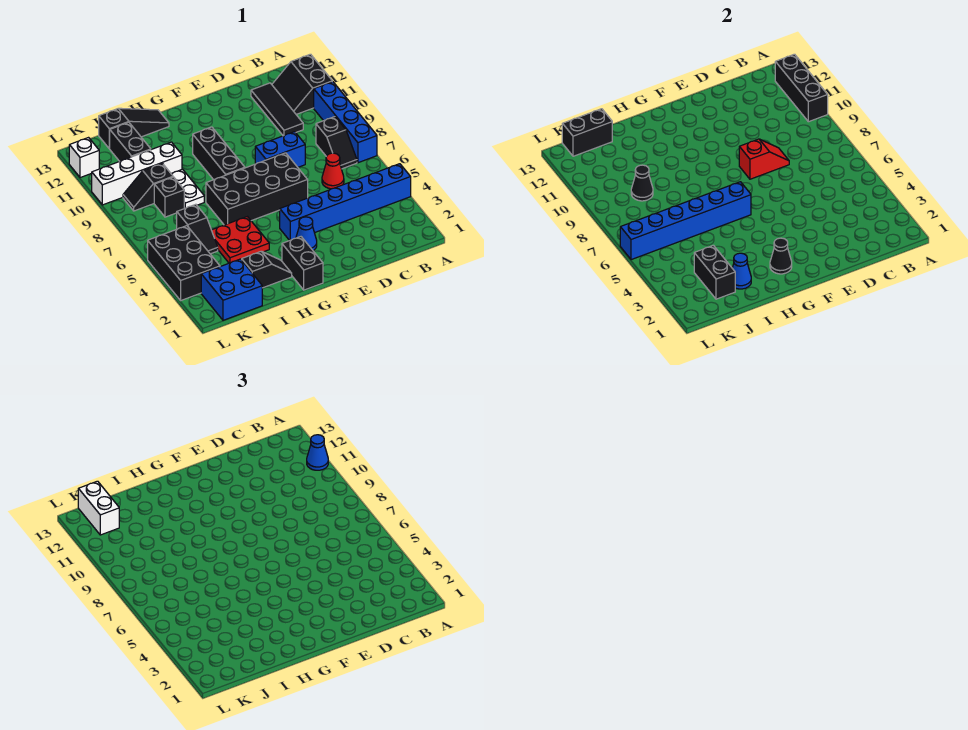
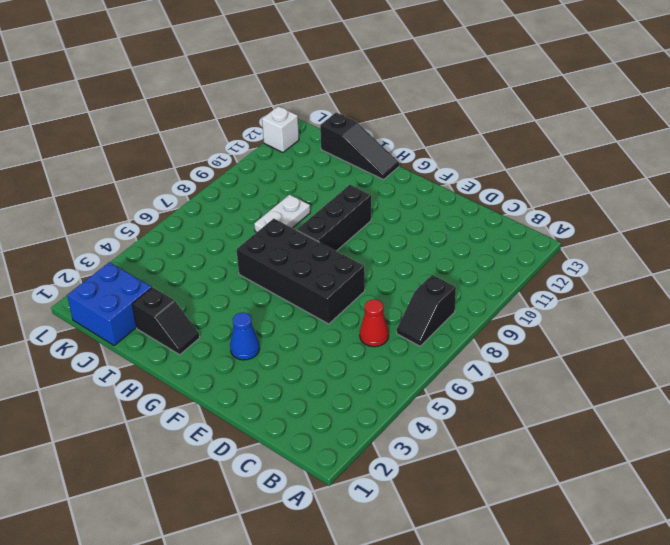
none -> blue 1x6 brick [280,164,411,241]
none -> blue 1x4 brick [314,82,377,163]
none -> black 2x2 slope [272,54,332,114]
none -> black 1x3 tile [251,83,303,136]

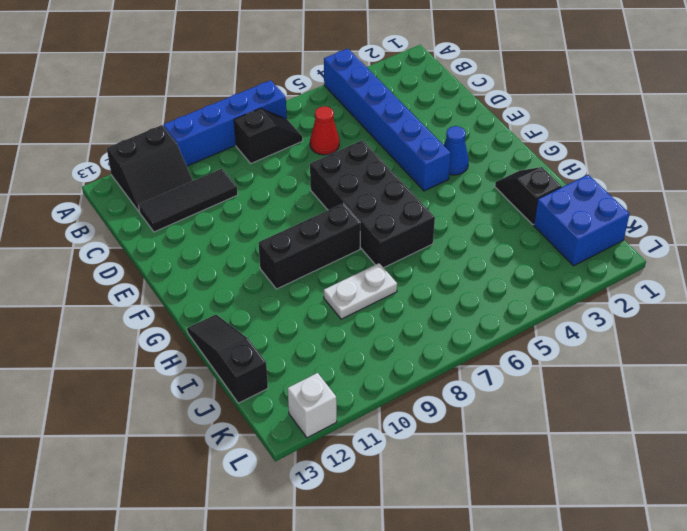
none -> blue 1x2 brick [255,132,305,167]
none -> black 1x2 brick [282,237,323,290]
none -> red 2x2 plate [212,217,269,263]
none -> white 1x4 brick [92,142,182,205]

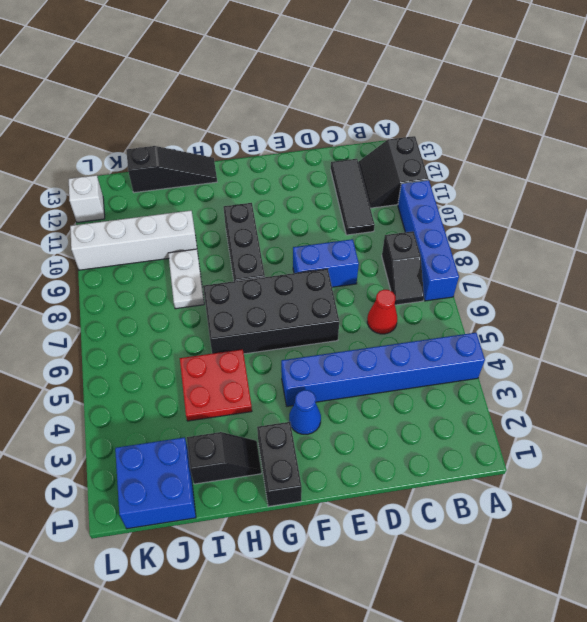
none -> black 1x2 slope [177,204,218,254]
none -> black 1x1 brick [154,177,184,217]
none -> black 1x2 slope [123,163,173,211]
none -> black 1x2 brick [110,122,151,161]

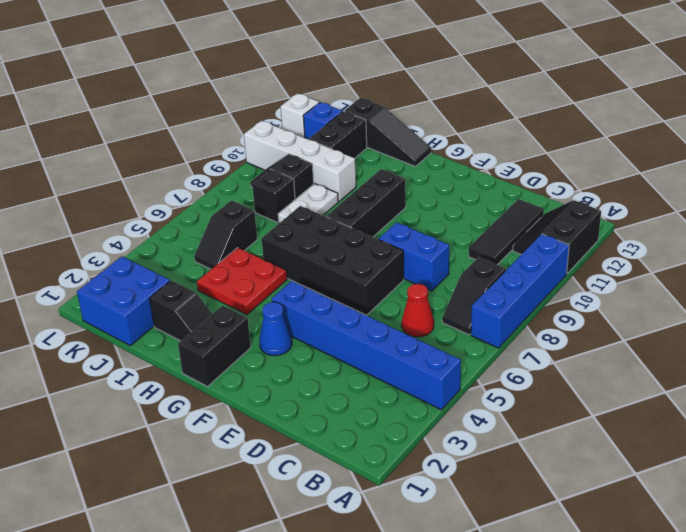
blue 1x1 brick [303,102,342,139] -> none
none -> black 2x3 brick [148,226,220,300]
none -> black 1x3 brick [775,54,828,122]
none -> red 1x2 slope [739,139,789,179]
none -> black 1x1 cone [770,238,792,274]

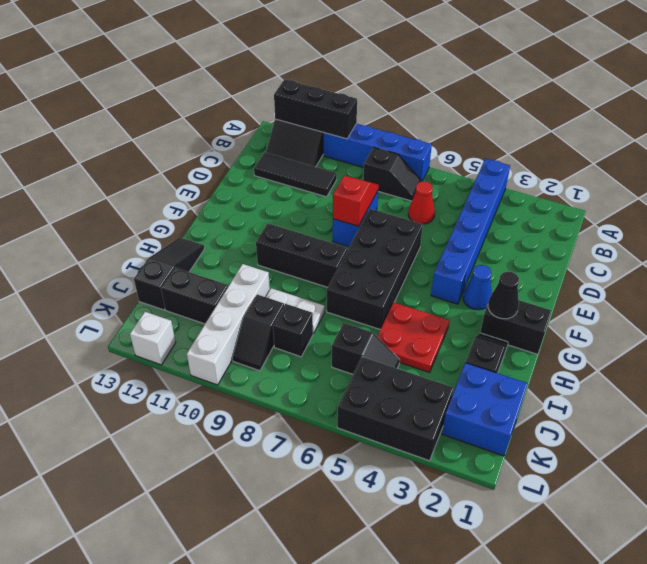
none -> blue 1x6 brick [620,182,751,260]
none -> blue 1x1 cone [732,253,751,289]
none -> black 1x2 brick [694,245,735,299]
none -> black 1x1 cone [631,165,653,201]

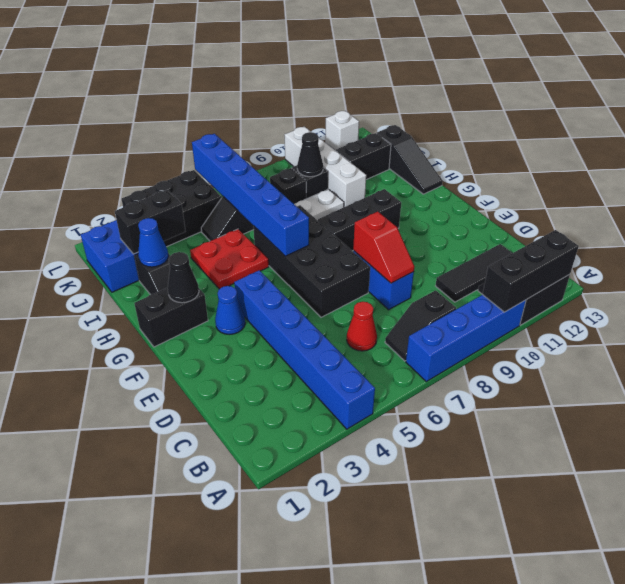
none -> black 1x2 brick [562,109,612,156]
none -> blue 1x1 cone [307,435,328,470]
none -> white 1x2 brick [78,481,119,535]

